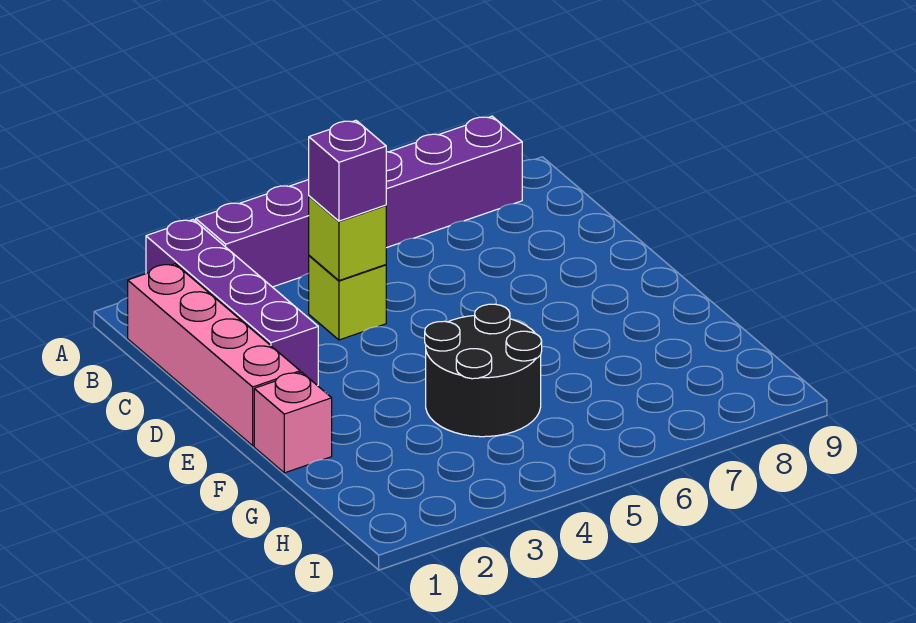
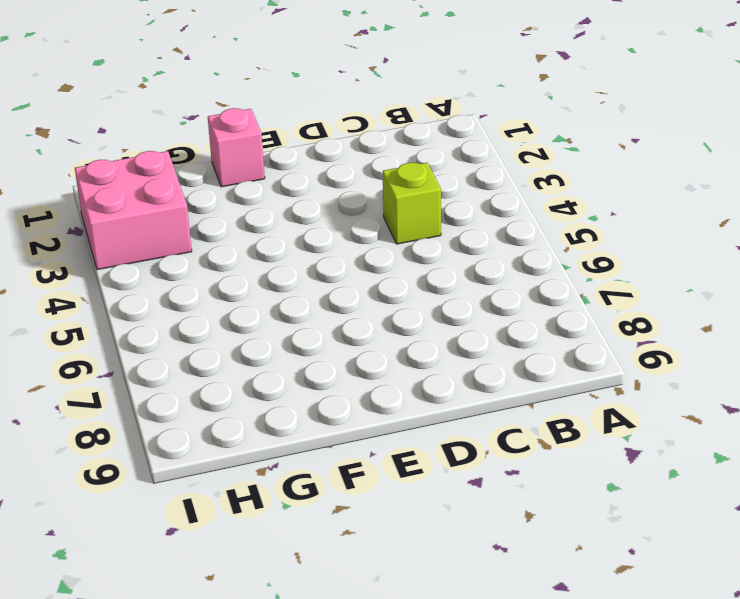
pink 2x2 brick [75,151,192,270] -> none
none -> purple 1x4 brick [146,220,318,386]
none -> purple 1x6 brick [196,116,522,287]

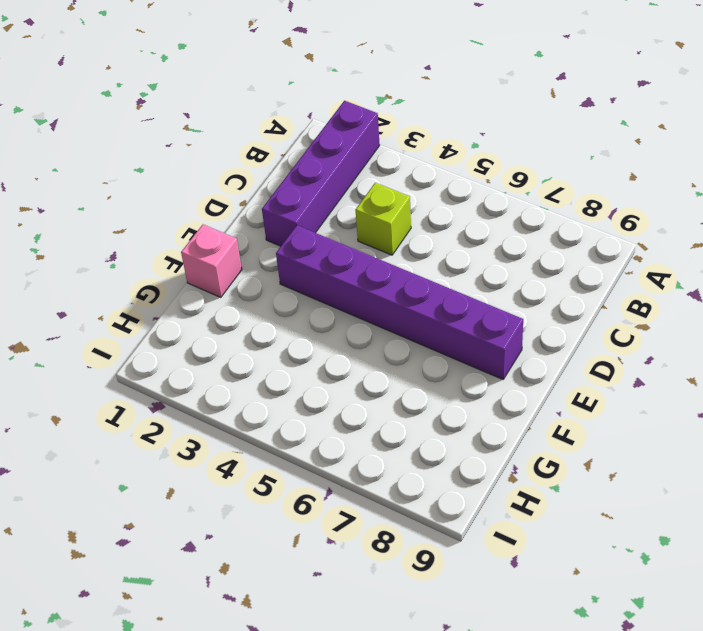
purple 1x6 brick [276,225,523,379] -> purple 1x6 brick moved to [196,116,522,287]
none -> pink 1x4 brick [128,264,300,446]
none -> black 2x2 round brick [425,304,542,437]

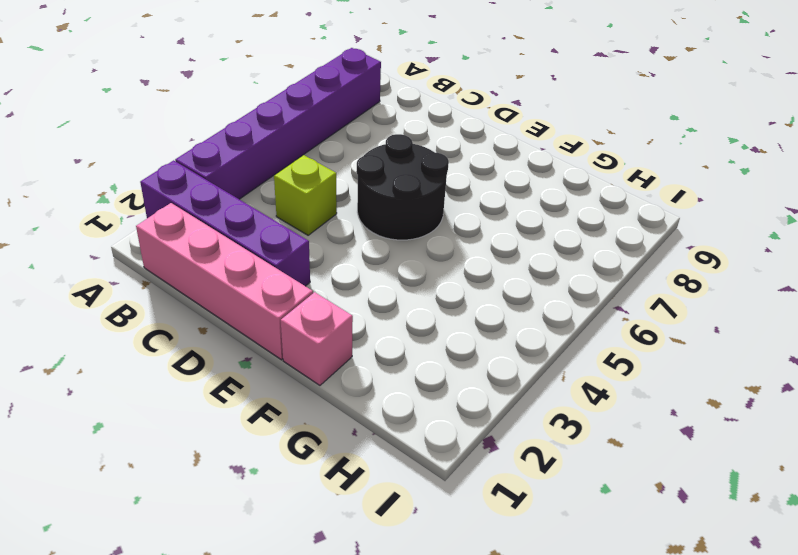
black 2x2 round brick [356,134,449,240] -> black 2x2 round brick moved to [425,304,542,437]
none -> lime 1x1 brick [309,196,386,281]
none -> purple 1x1 brick [309,121,386,221]

